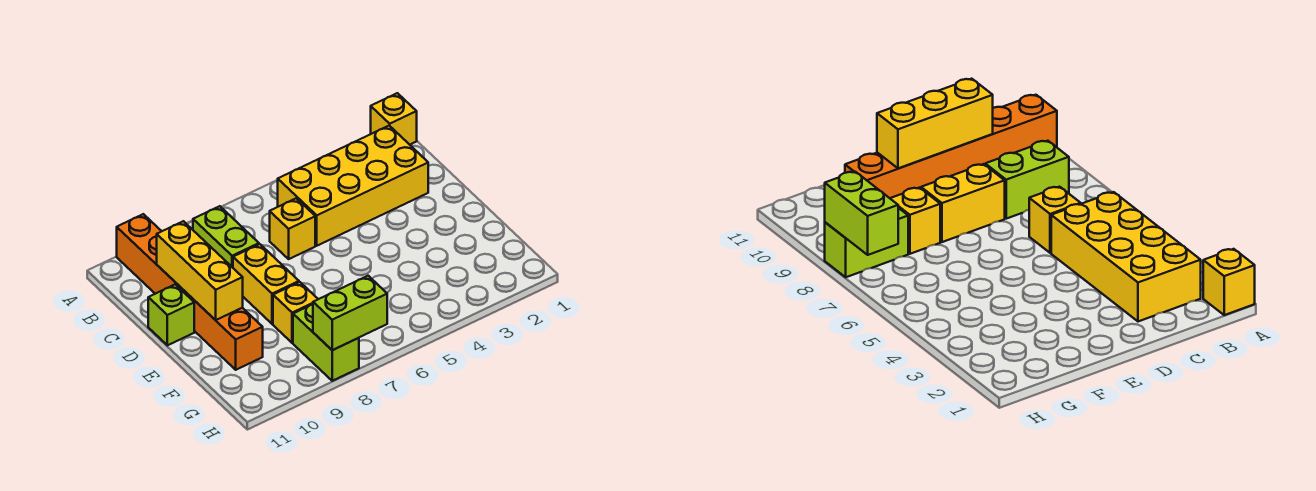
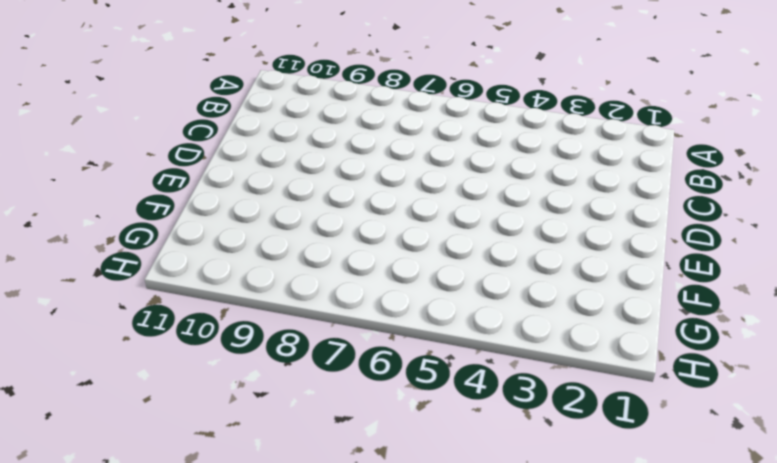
none -> yellow 1x1 brick [371,93,417,145]
none -> orange 1x6 brick [117,214,263,370]

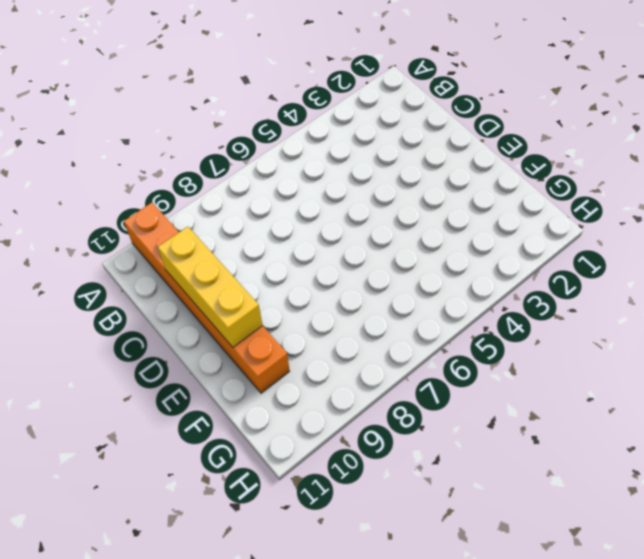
none -> yellow 1x1 brick [371,93,417,145]
none -> yellow 2x4 brick [278,126,428,246]

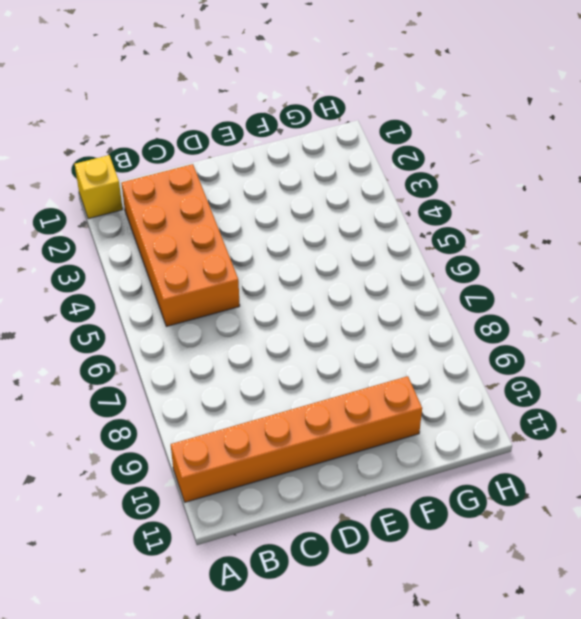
orange 2x4 brick [121,164,240,327] -> yellow 2x4 brick [278,126,428,246]
none -> lime 1x2 brick [193,206,259,268]
none -> yellow 1x1 brick [270,198,315,259]

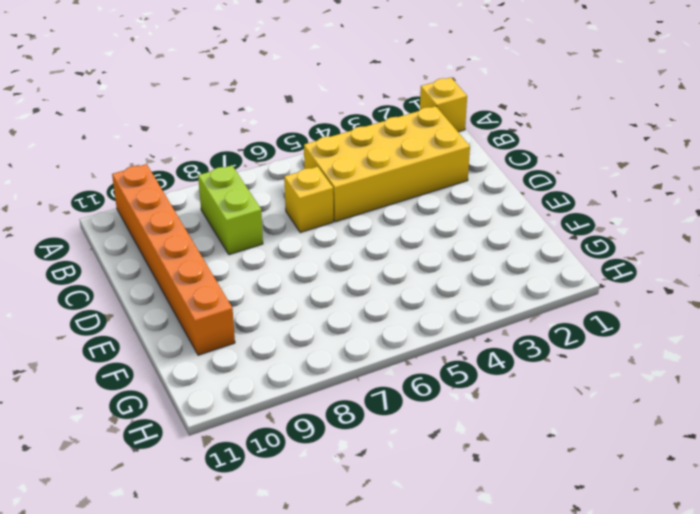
none -> yellow 1x2 brick [233,244,299,324]
none -> lime 1x1 brick [148,285,194,345]

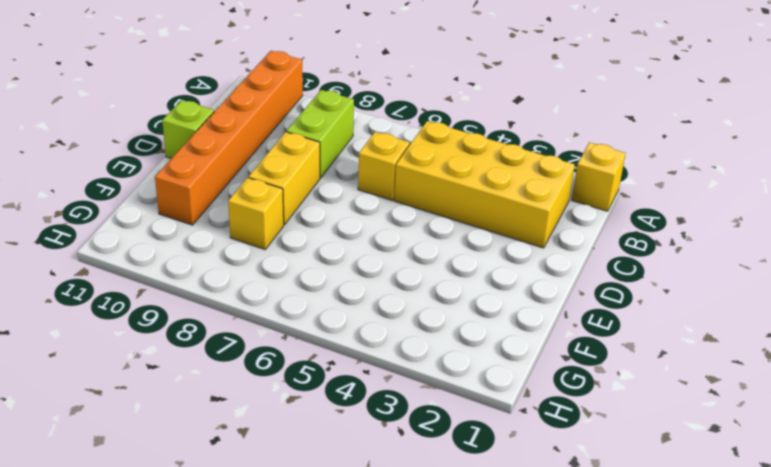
none -> lime 1x2 brick [293,304,359,381]
none -> yellow 1x3 brick [157,221,243,320]

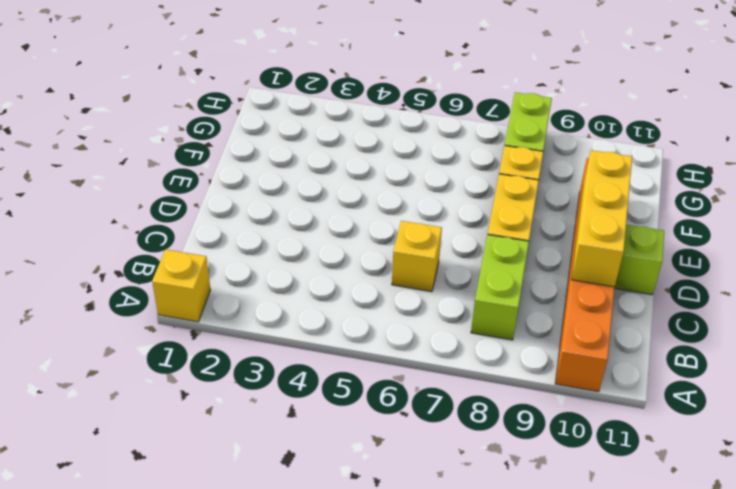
none -> yellow 2x4 brick [278,126,428,246]
none -> lime 1x2 brick [313,276,387,350]

